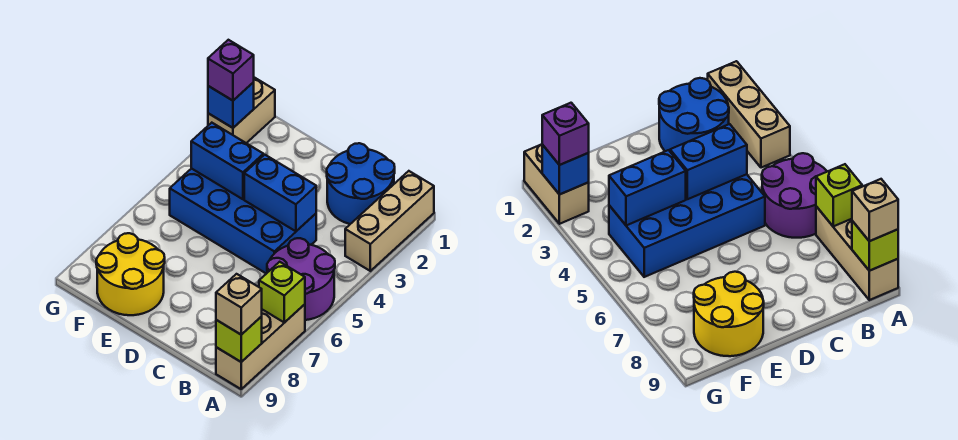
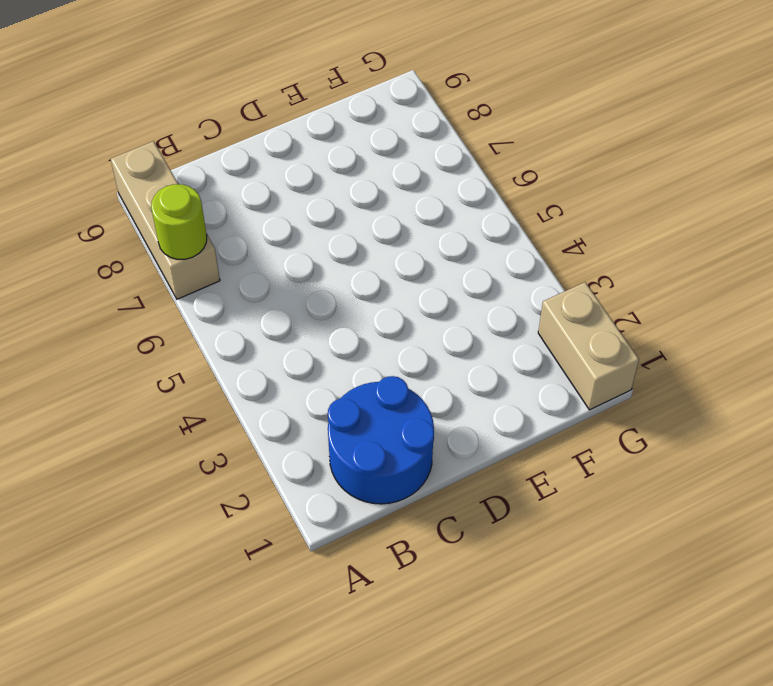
lime 1x1 round brick [151,184,207,259] -> lime 1x1 brick [259,262,305,323]
none -> tan 1x3 brick [345,171,434,271]
none -> purple 2x2 round brick [267,238,335,320]
none -> blue 2x4 brick [170,168,316,274]

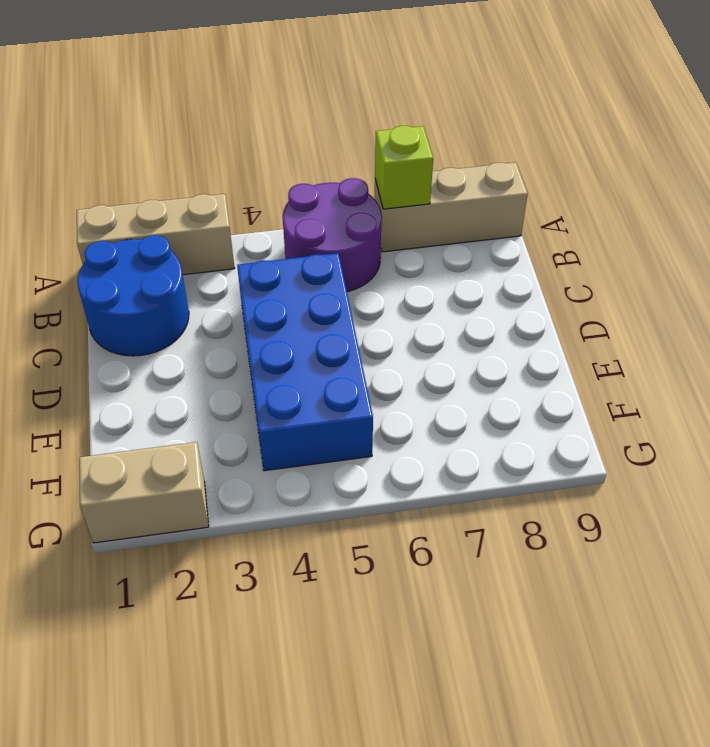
none -> yellow 2x2 round brick [96,233,165,315]
none -> lime 1x1 brick [216,317,262,362]
none -> blue 1x2 brick [244,155,316,231]

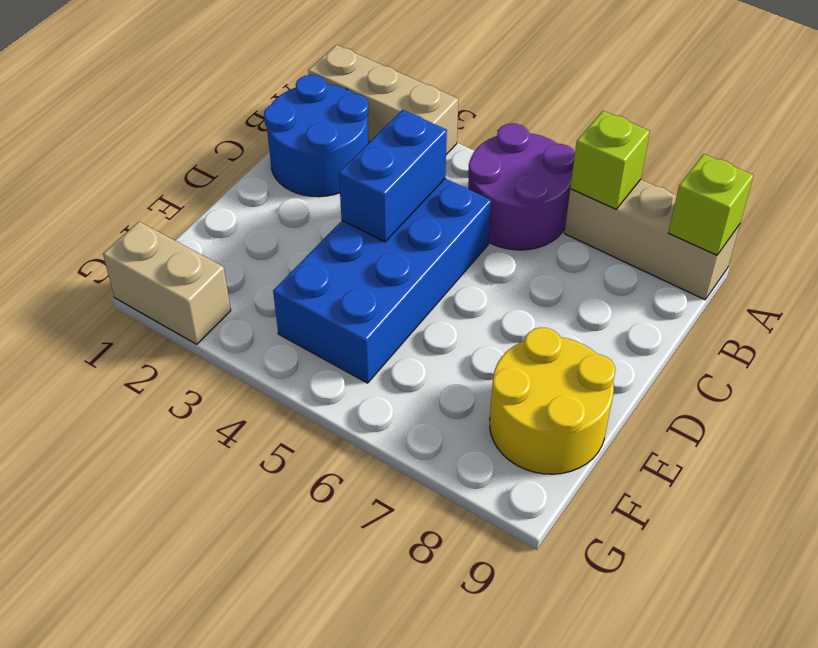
none -> blue 1x2 brick [191,123,263,199]
none -> blue 1x1 brick [208,83,254,128]
none -> tan 1x1 brick [216,274,262,335]

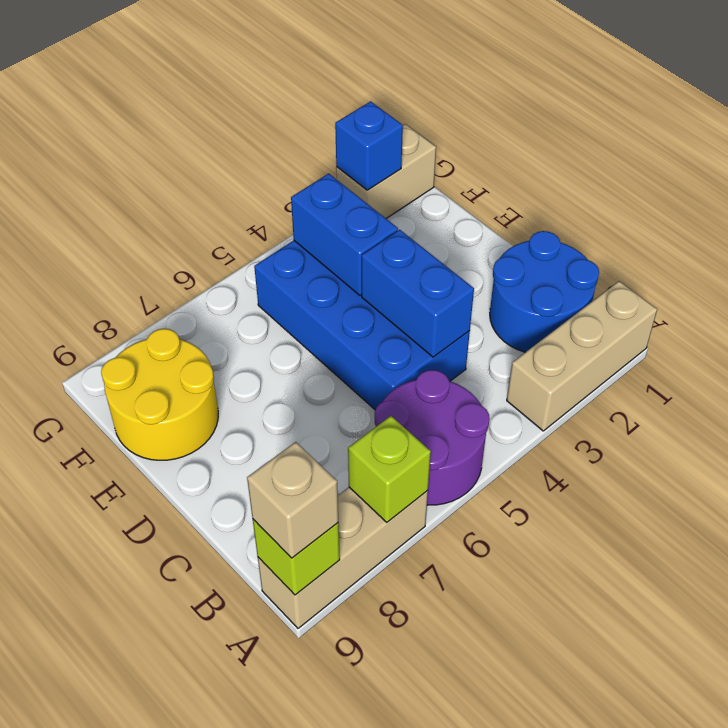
none -> purple 1x1 brick [208,40,254,101]

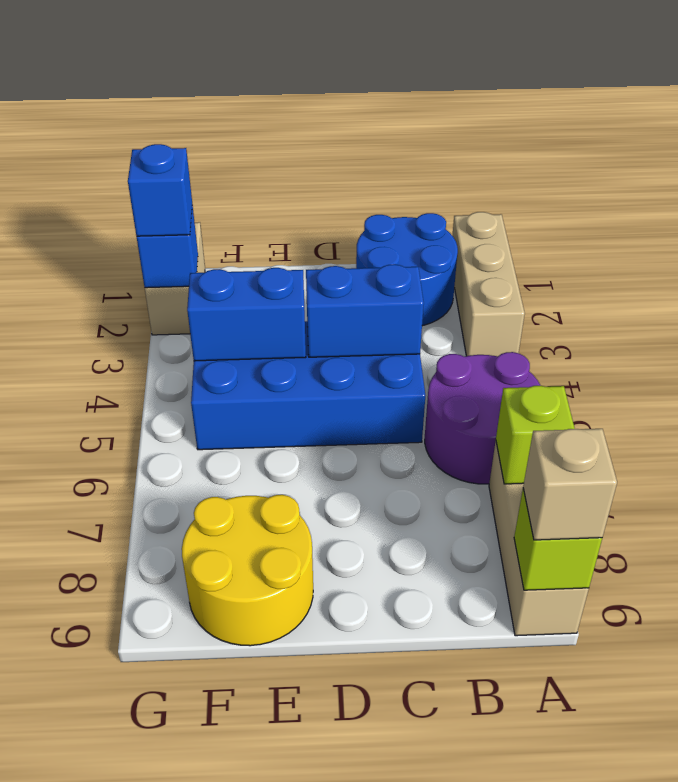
blue 1x1 brick [128,144,192,236] -> purple 1x1 brick [208,40,254,101]

